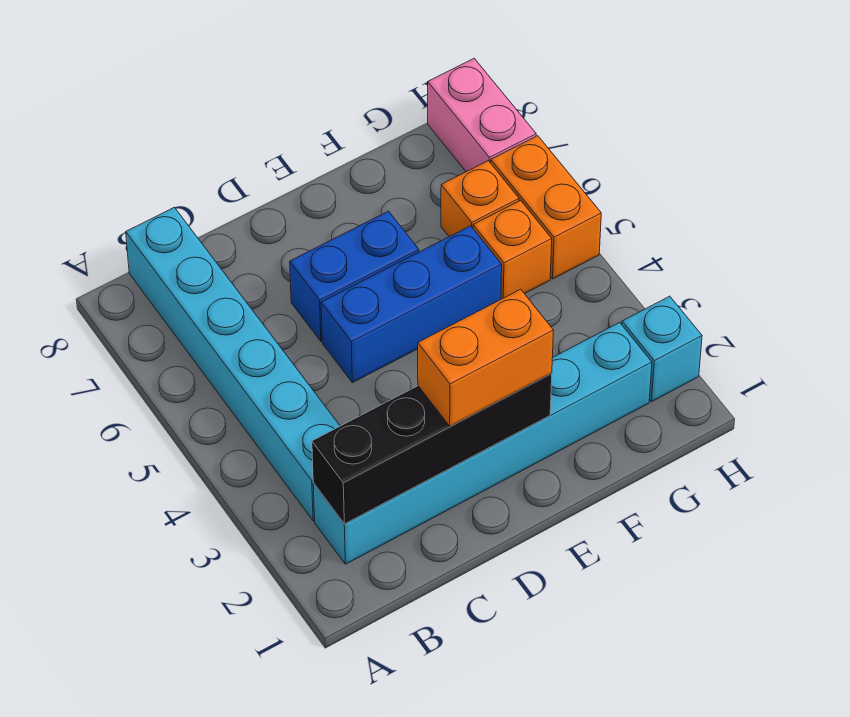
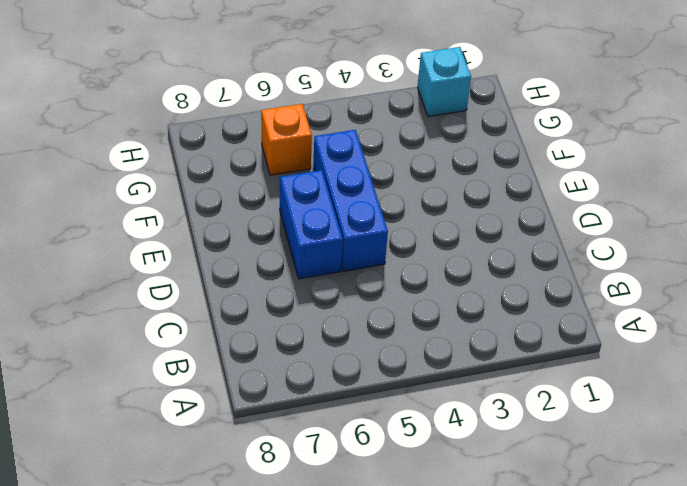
none -> cyan 1x6 brick [313,322,652,564]
none -> cyan 1x6 brick [126,207,340,521]

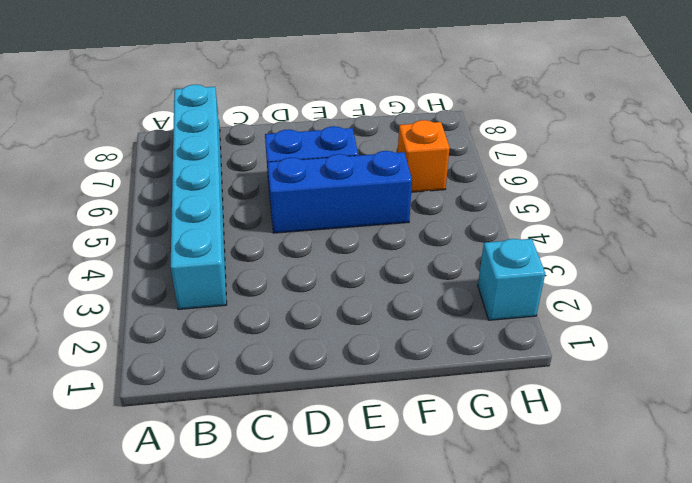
none -> cyan 1x6 brick [313,322,652,564]
none -> orange 1x1 brick [473,200,552,299]

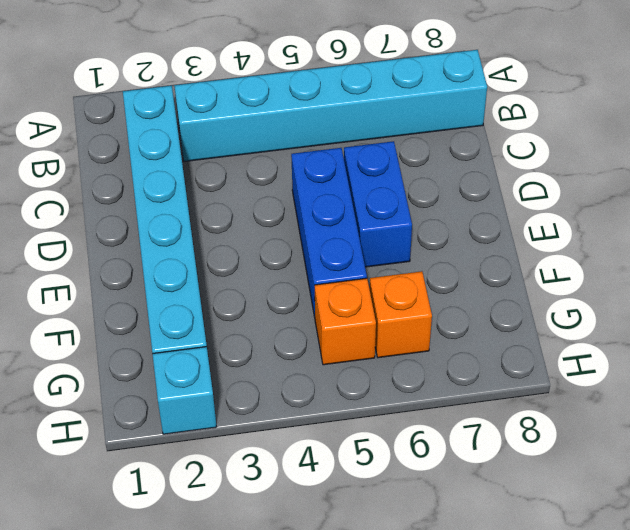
none -> orange 1x2 brick [491,136,601,279]
none -> pink 1x2 brick [428,59,536,172]

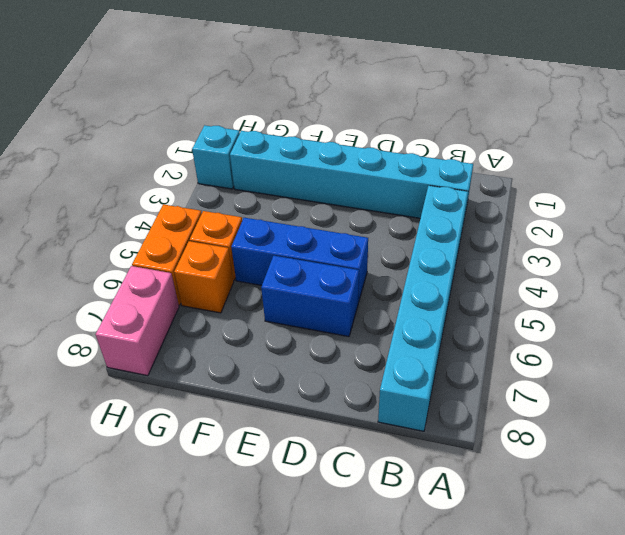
none -> black 1x4 brick [312,373,552,524]
none -> orange 1x2 brick [418,289,554,426]

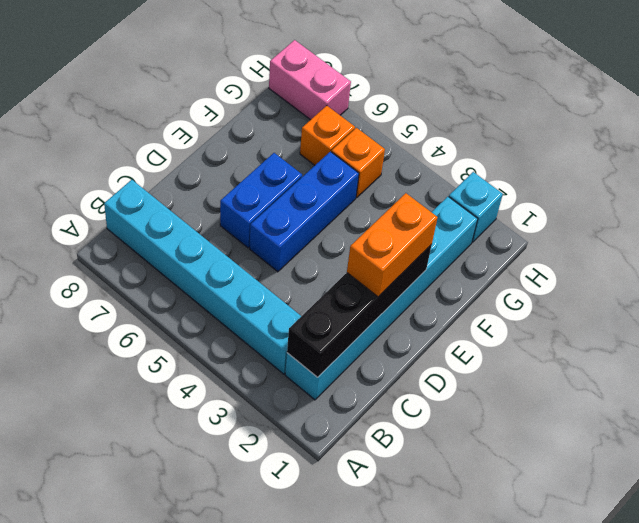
none -> orange 1x2 brick [491,136,601,279]

